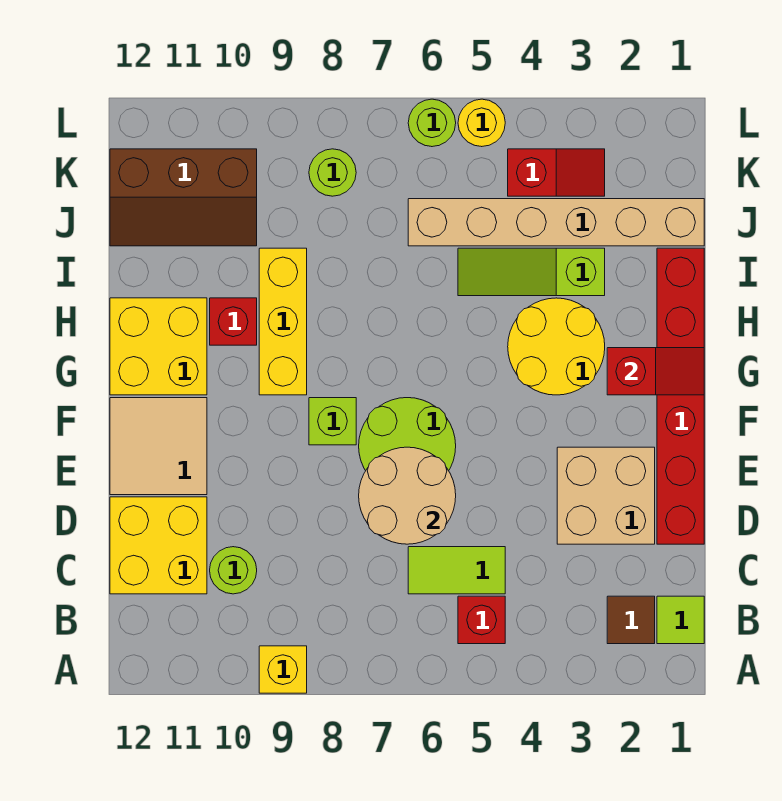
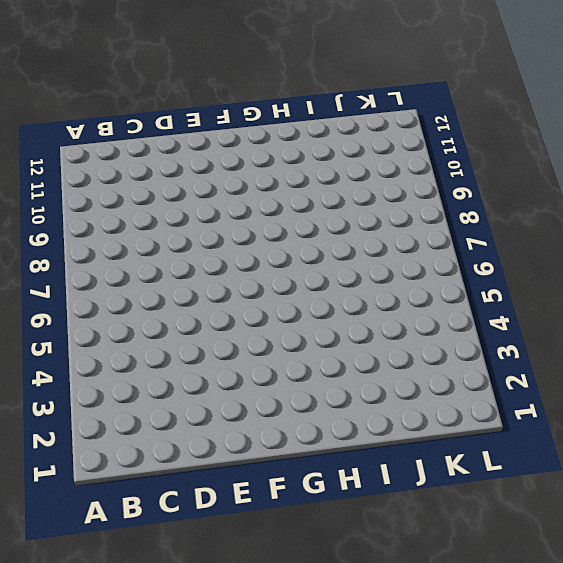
none -> yellow 1x1 brick [259,646,307,693]
none -> lime 1x1 tile [657,596,704,644]
none -> brown 1x1 tile [607,596,655,644]

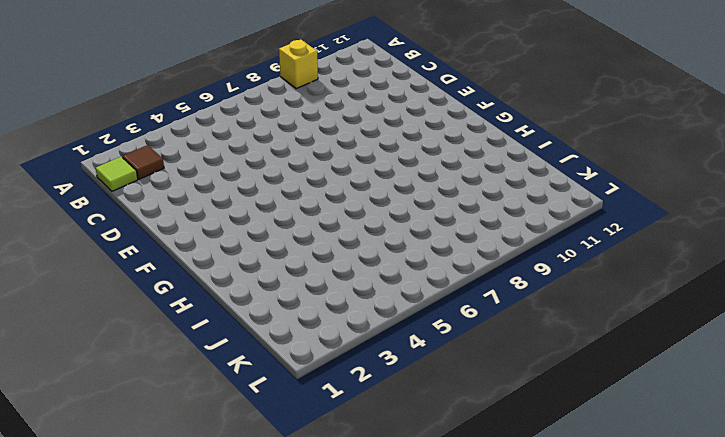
none -> red 1x1 brick [458,596,505,644]
none -> lime 1x2 tile [408,547,505,594]
none -> lime 1x1 round brick [210,547,257,594]

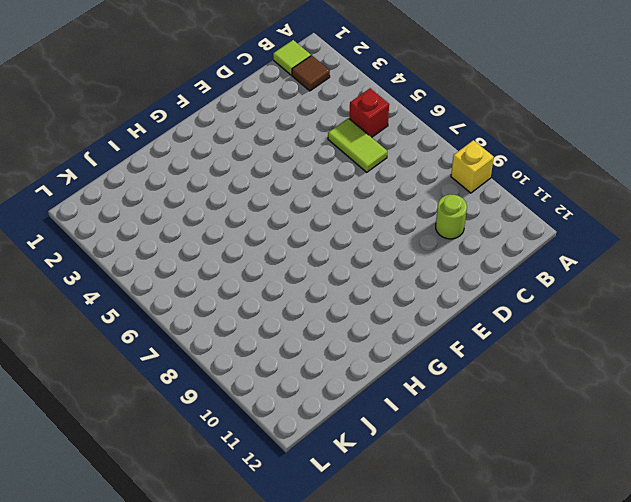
none -> yellow 2x2 brick [110,497,207,594]
none -> red 1x6 brick [657,248,704,544]
none -> tan 2x2 brick [557,447,655,544]

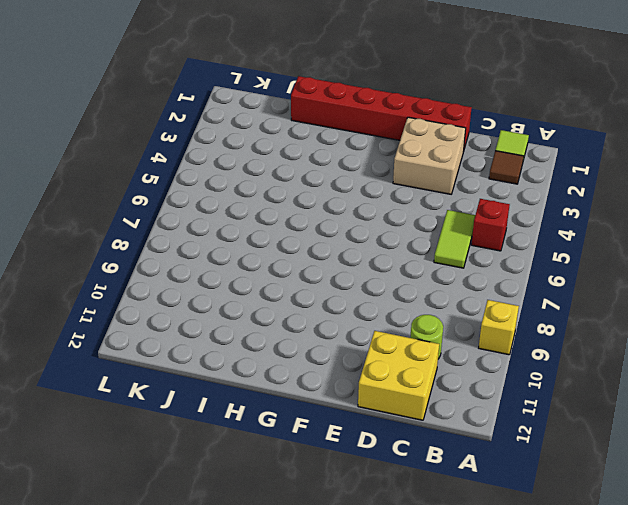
none -> lime 2x2 round brick [359,398,456,471]
none -> tan 2x2 tile [110,398,207,495]
none -> lime 1x1 brick [309,398,356,445]

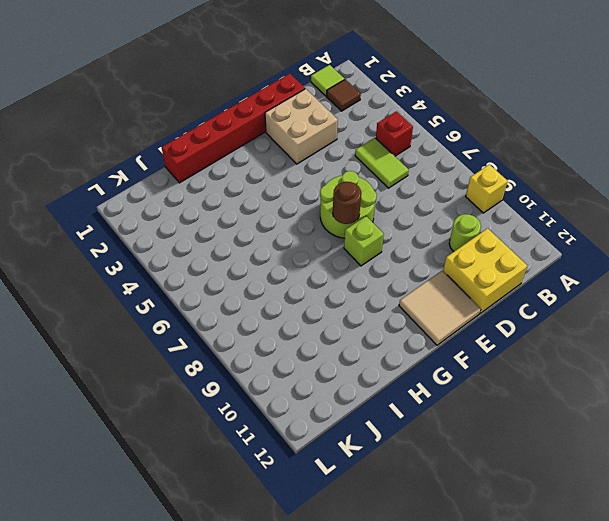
brown 1x1 round brick [333,182,361,224] -> none
none -> yellow 2x2 round brick [508,298,605,395]
none -> yellow 1x3 brick [259,248,307,395]
none -> yellow 2x2 brick [110,298,207,395]

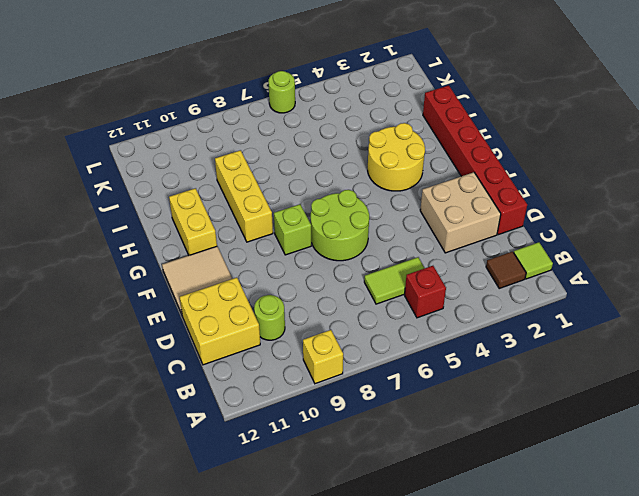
yellow 1x2 brick [169,188,217,255] -> yellow 2x2 brick [110,298,207,395]
none -> red 1x1 brick [210,298,257,345]
none -> lime 1x3 slope [458,248,605,296]
none -> tan 1x6 brick [408,199,704,246]

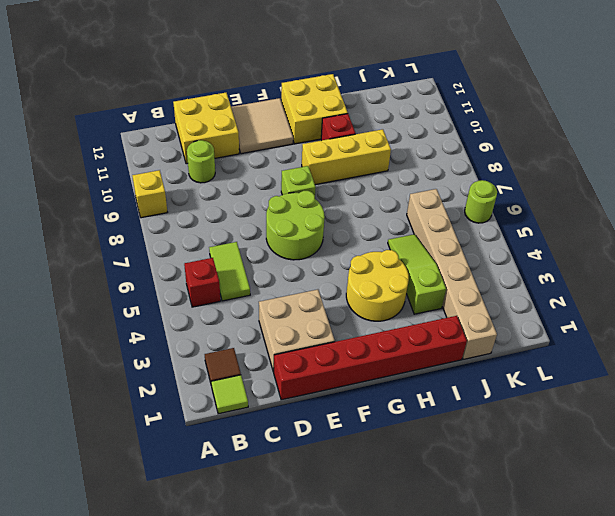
none -> brown 2x3 slope [110,149,257,246]
none -> red 1x2 slope [508,149,605,196]
none -> lime 1x1 round brick [309,149,356,196]

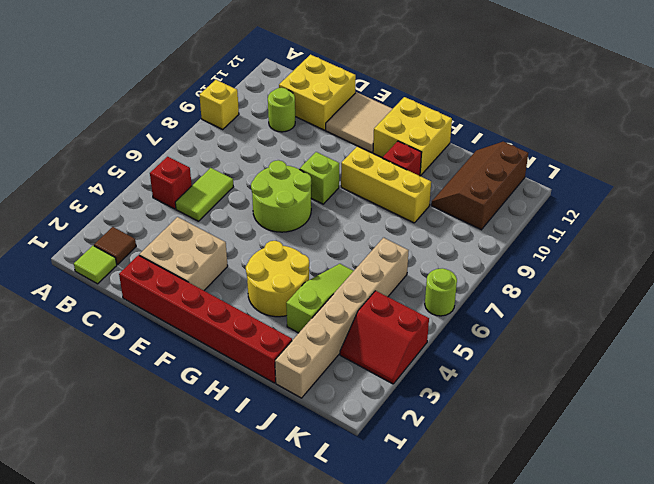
red 2x2 slope [340,291,429,384] -> red 1x2 slope [508,149,605,196]
none -> lime 1x1 round brick [309,149,356,196]
none -> yellow 1x1 round brick [458,99,505,147]
none -> tan 2x2 round brick [359,447,456,544]

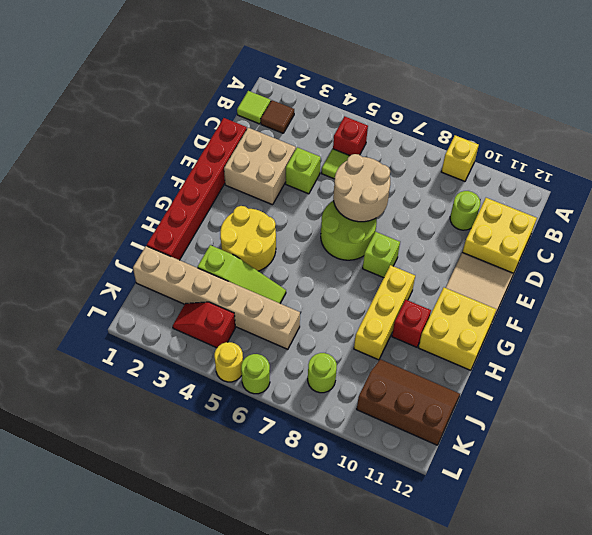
lime 1x1 brick [286,147,321,194] -> none
none -> red 1x2 slope [607,348,704,395]

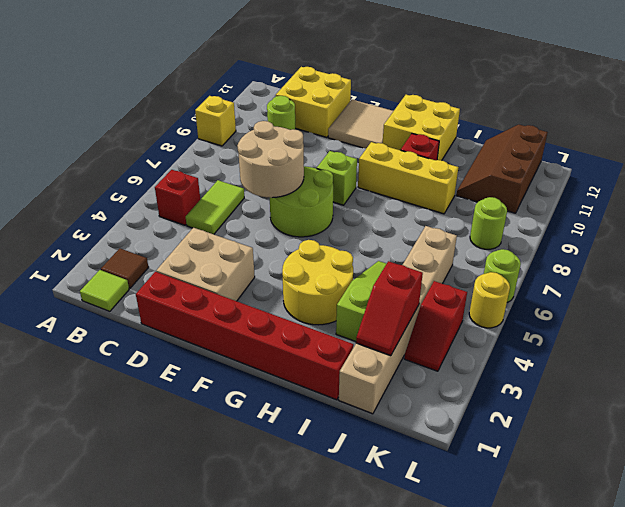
red 1x2 slope [356,261,423,356] -> red 1x2 slope moved to [607,348,704,395]

